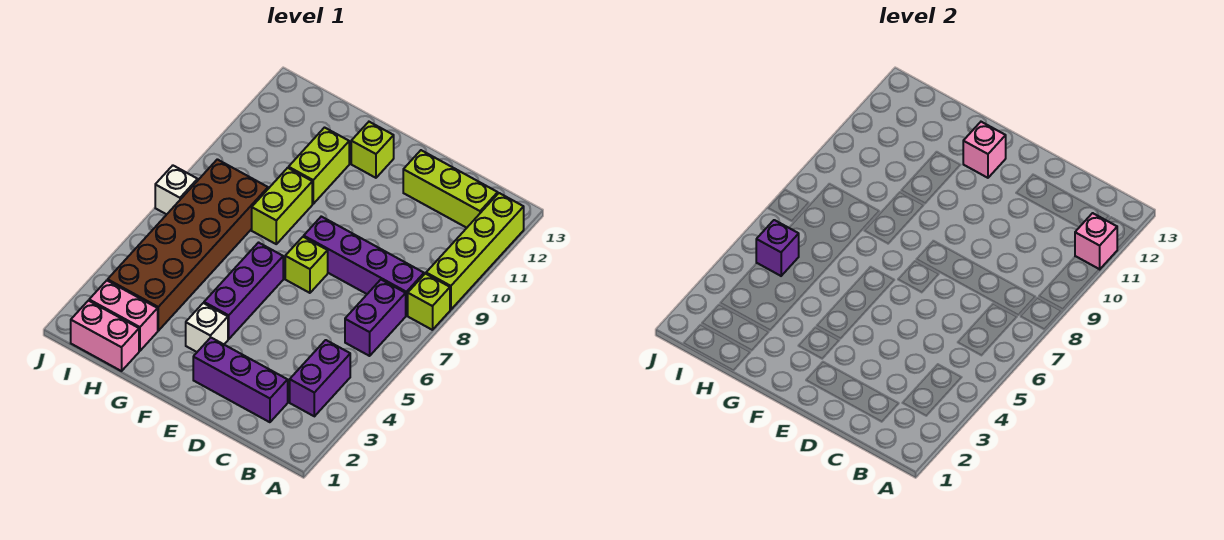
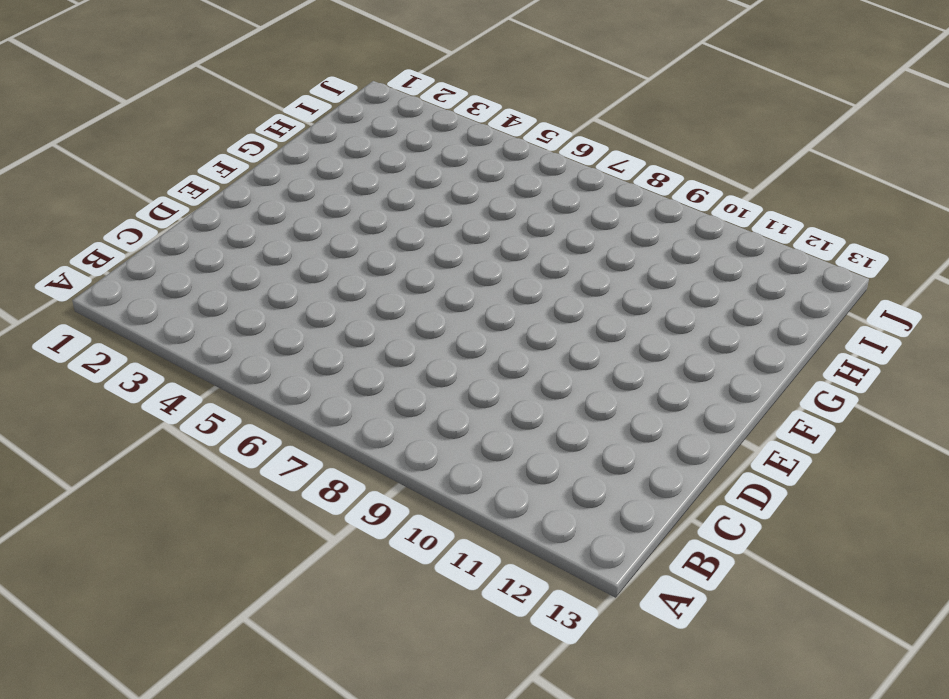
none -> lime 1x1 brick [408,274,450,330]
none -> lime 1x4 brick [426,193,524,310]
none -> purple 1x2 brick [290,340,350,416]

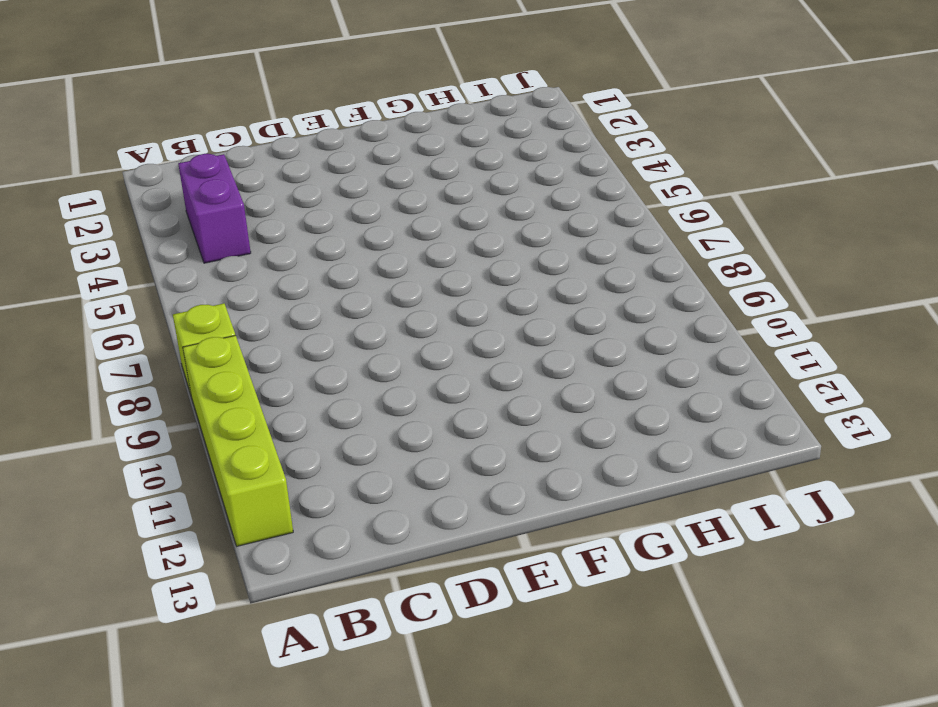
none -> purple 1x2 brick [345,280,406,356]
none -> purple 1x4 brick [304,216,424,316]
none -> lime 1x3 brick [403,150,498,228]

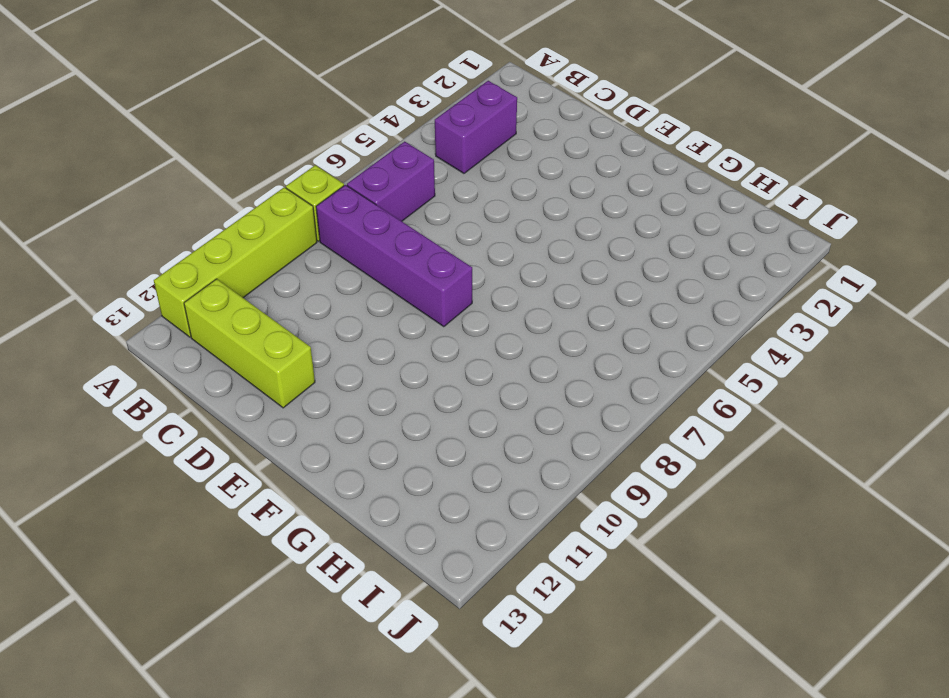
none -> purple 1x3 brick [193,338,288,422]
none -> lime 1x1 brick [285,237,328,293]
none -> white 1x1 brick [186,303,228,352]

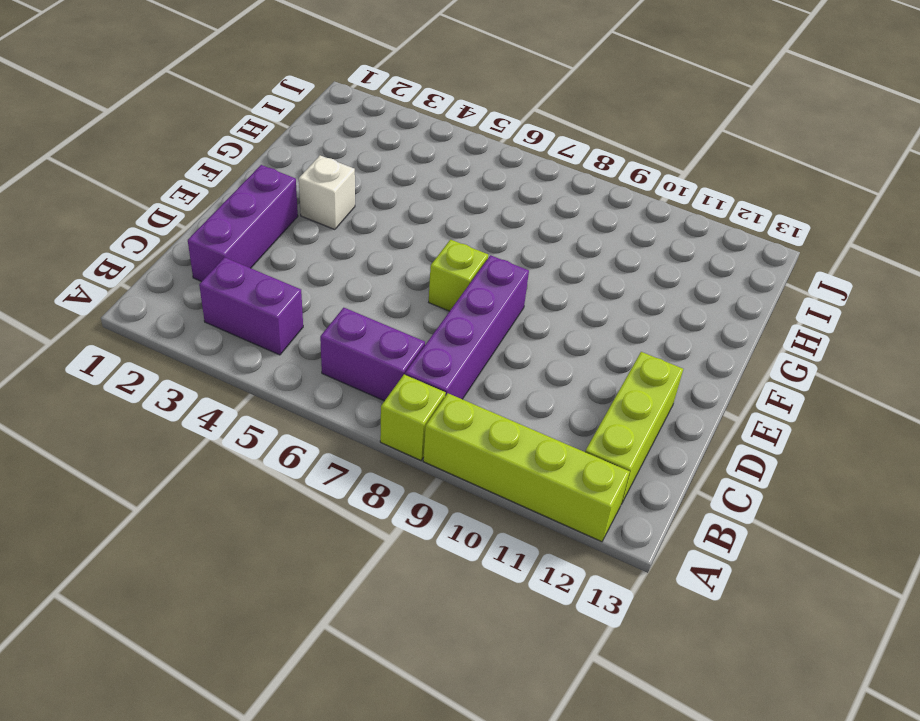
none -> purple 1x3 brick [204,243,283,339]
none -> lime 1x1 brick [351,122,394,178]
none -> lime 1x2 brick [252,168,312,244]

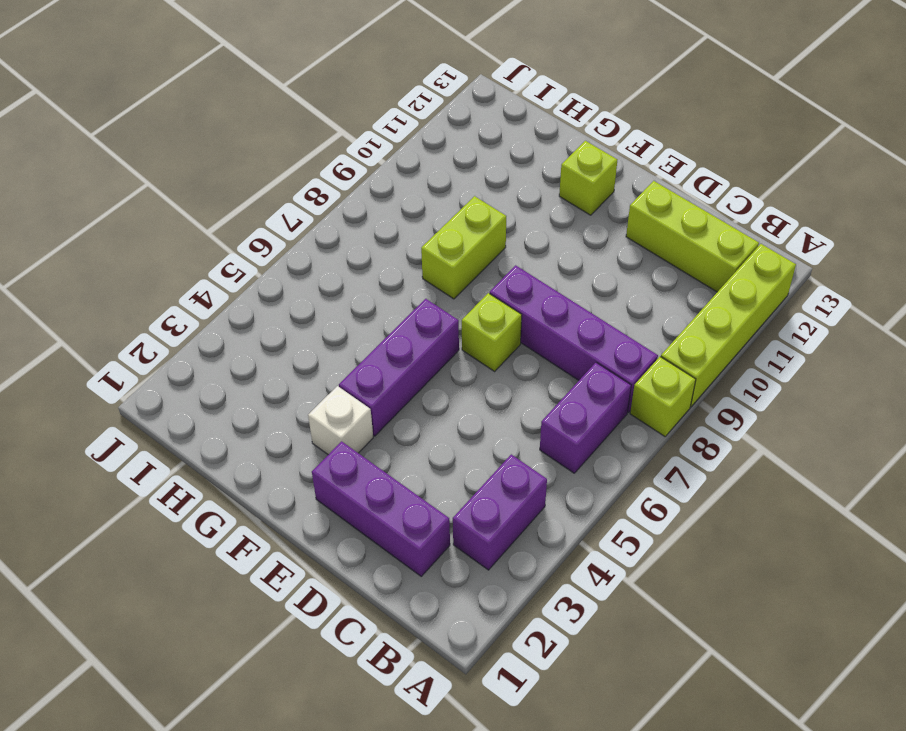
none -> lime 1x2 brick [289,128,349,204]
none -> pink 1x2 brick [71,301,139,371]
none -> pink 1x2 brick [89,280,158,351]

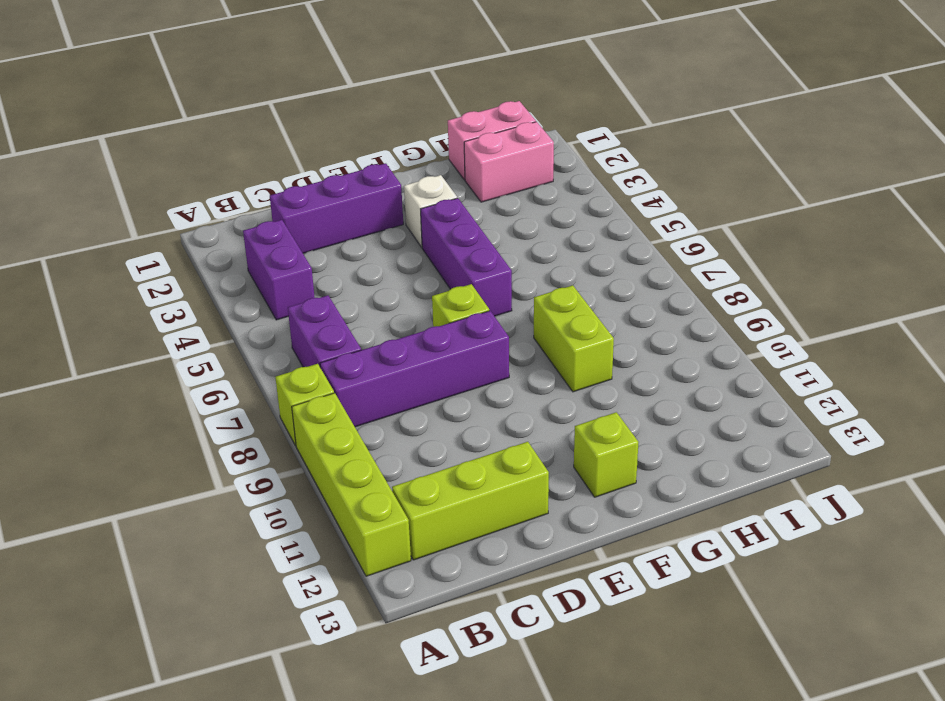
none -> lime 1x2 brick [289,128,349,204]
none -> brown 2x6 brick [108,159,268,331]
none -> white 1x1 brick [155,166,198,214]

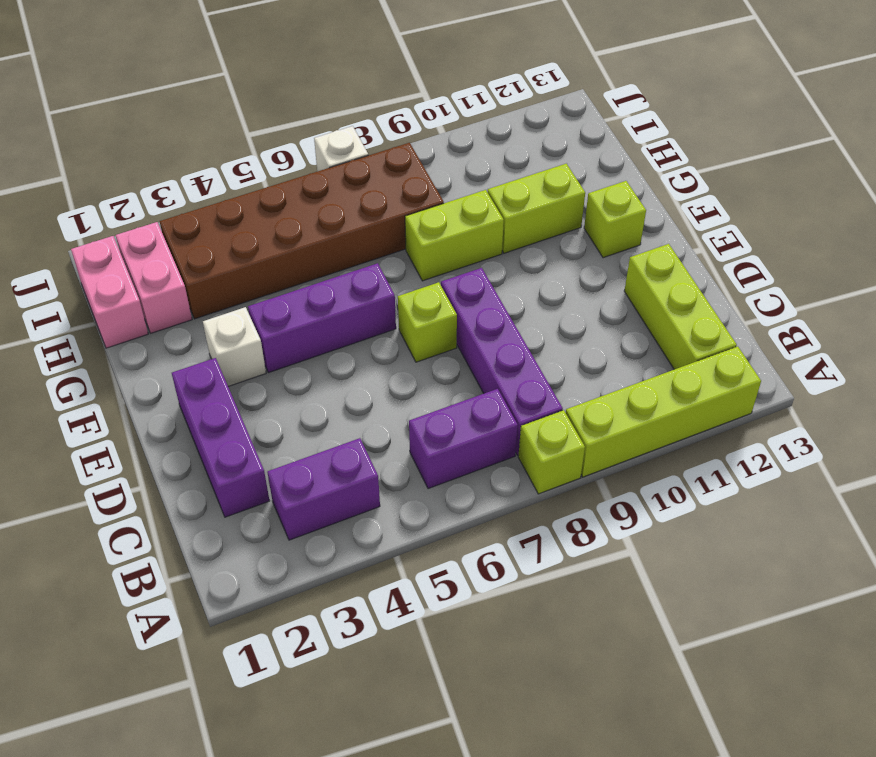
none -> pink 1x1 brick [1075,213,1117,269]
none -> pink 1x1 brick [963,122,1006,178]
none -> purple 1x1 brick [756,220,799,276]

